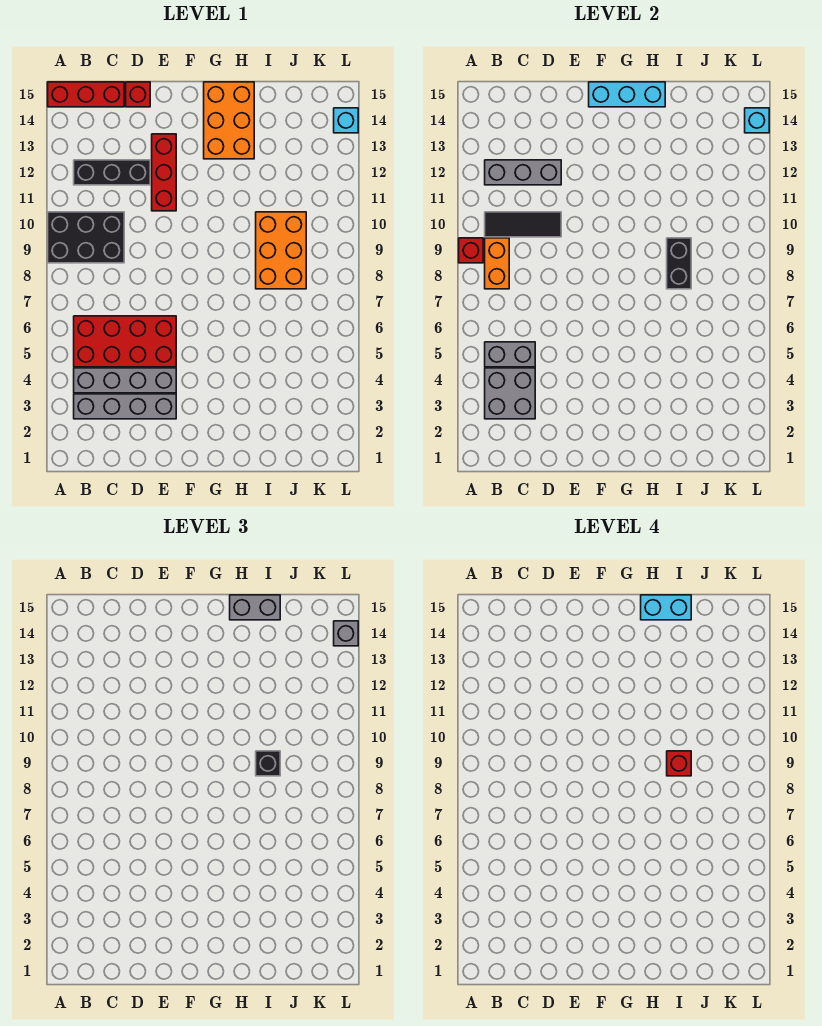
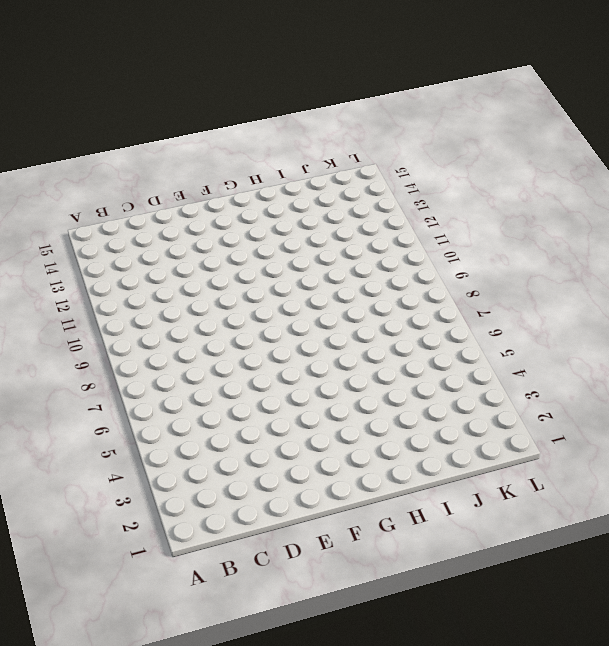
none -> black 2x3 brick [48,212,124,263]
none -> red 1x3 brick [48,82,124,107]
none -> grey 1x4 brick [74,394,176,419]

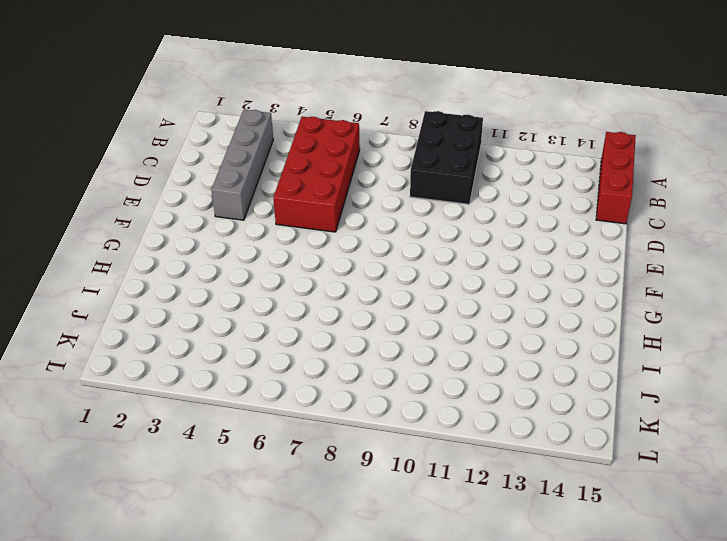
none -> grey 1x4 brick [74,368,176,393]
none -> black 1x3 brick [74,160,150,185]
none -> red 1x1 brick [126,82,150,107]

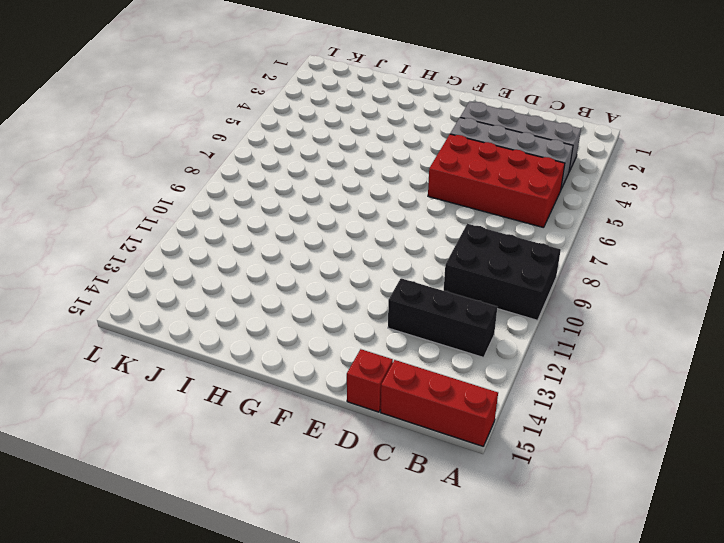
none -> red 1x3 brick [152,134,176,211]
none -> orange 2x3 brick [204,82,254,159]
none -> orange 2x3 brick [256,212,306,289]

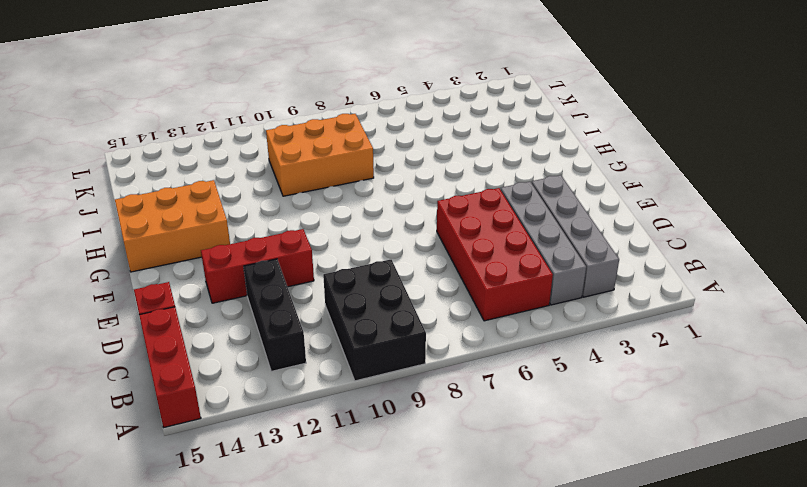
none -> cyan 1x1 brick [334,108,358,133]
none -> red 1x1 brick [459,238,483,263]
none -> grey 2x2 brick [485,368,535,419]

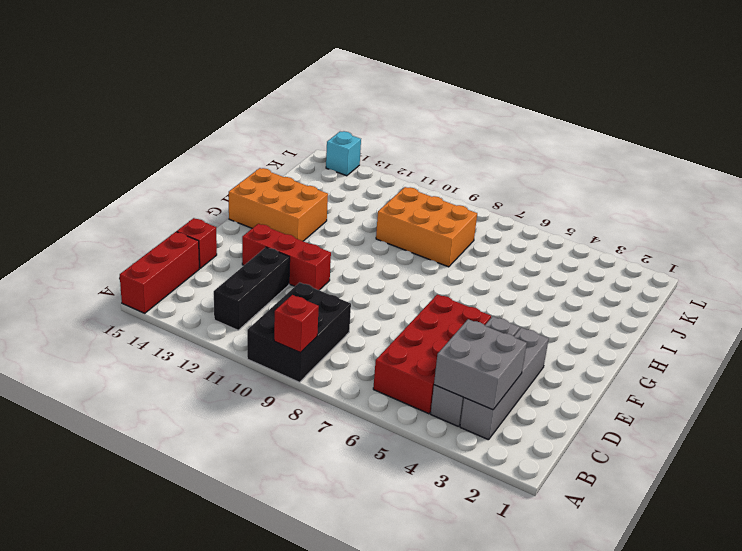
none -> grey 1x2 brick [485,342,535,367]
none -> orange 1x2 brick [485,238,509,289]
none -> black 1x3 tile [485,212,561,237]

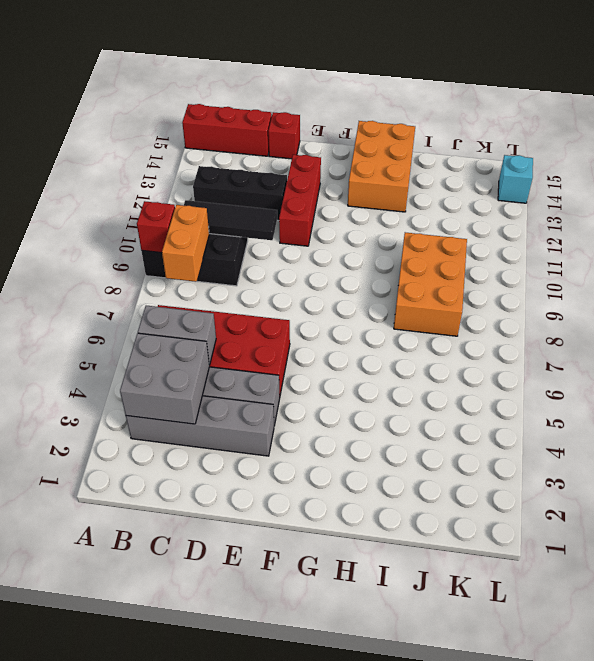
none -> grey 1x3 brick [485,160,561,185]
none -> cyan 1x3 brick [589,82,665,107]
none -> black 1x2 brick [667,238,691,289]

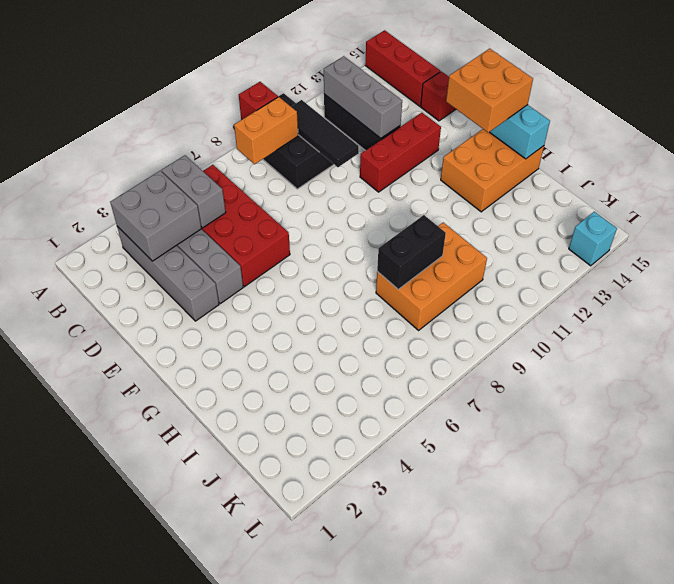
orange 2x2 brick [446,49,533,132] -> none
none -> cyan 1x1 brick [745,108,769,133]
none -> grey 1x2 brick [230,595,280,620]
none -> black 1x1 brick [256,751,280,776]

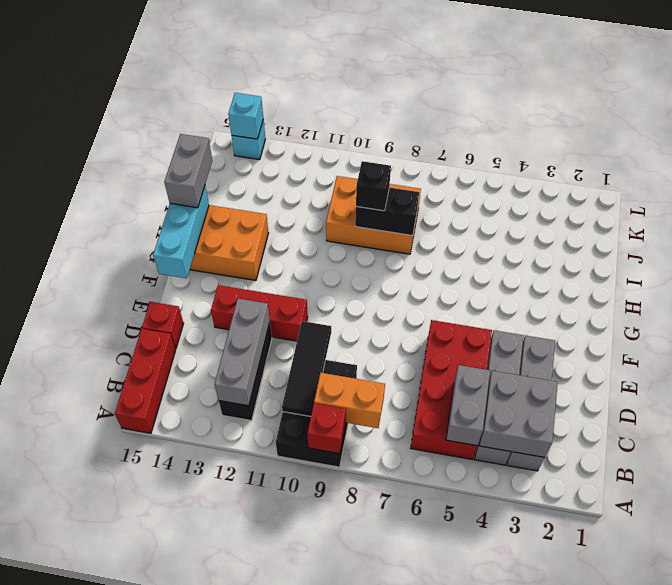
none -> grey 1x1 brick [334,621,358,646]
none -> cyan 1x2 brick [641,595,691,620]
none -> red 1x1 brick [667,751,691,776]

